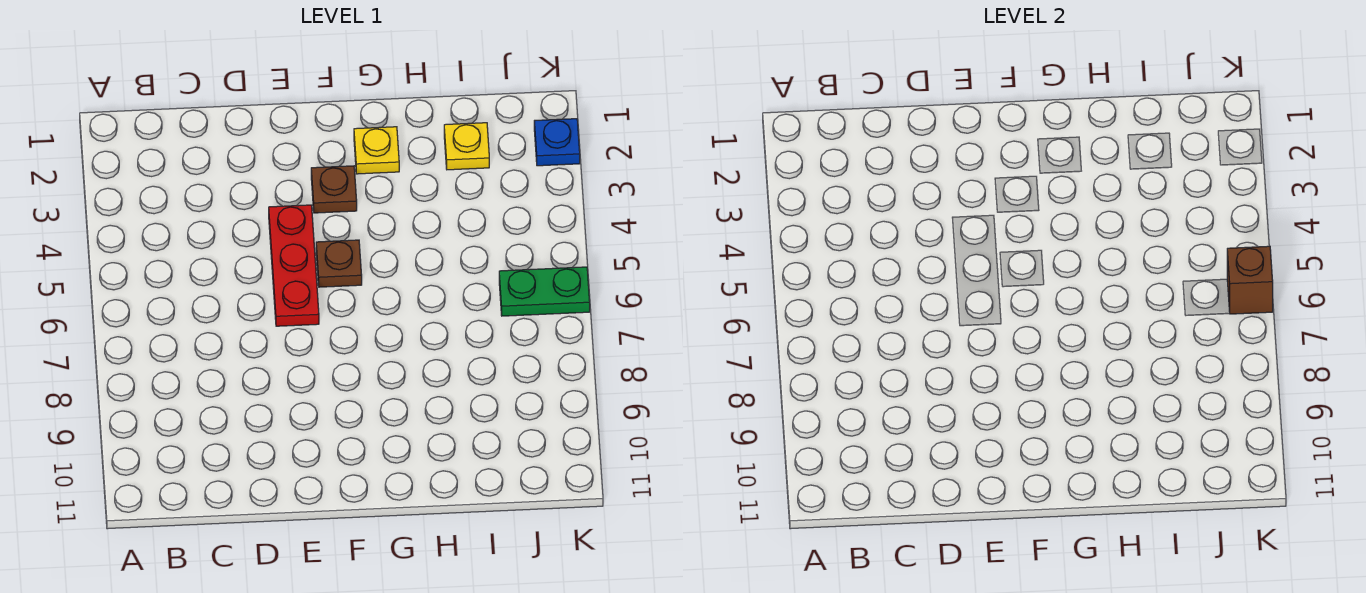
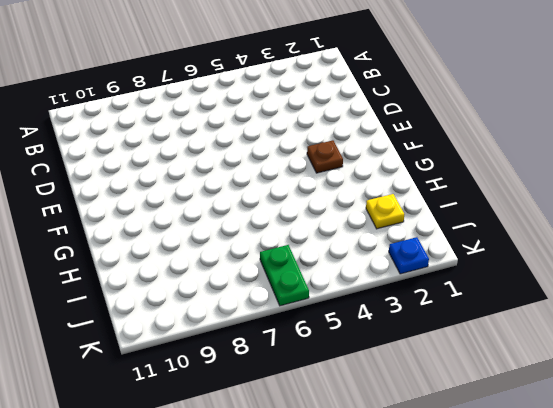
none -> red 1x3 plate [269,205,319,326]
none -> brown 1x1 plate [316,240,362,287]

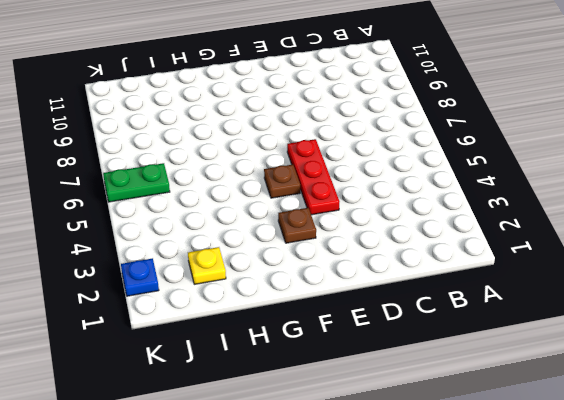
none -> yellow 1x1 plate [354,127,399,174]
none -> brown 1x1 brick [1227,246,1273,314]

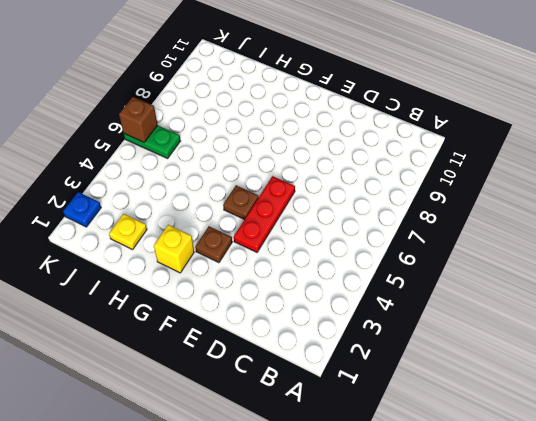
yellow 1x1 brick [154,225,194,273] -> yellow 1x1 plate [354,127,399,174]

